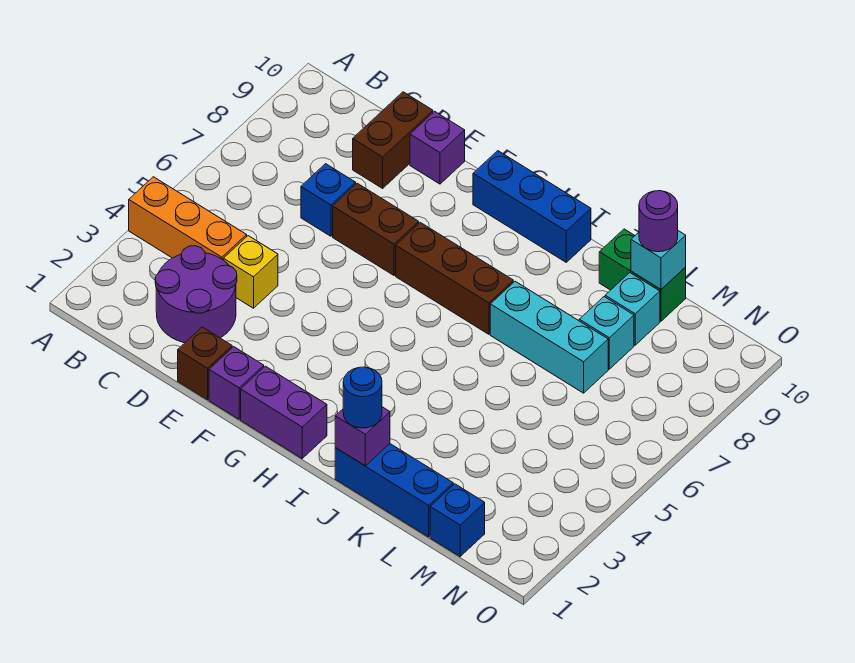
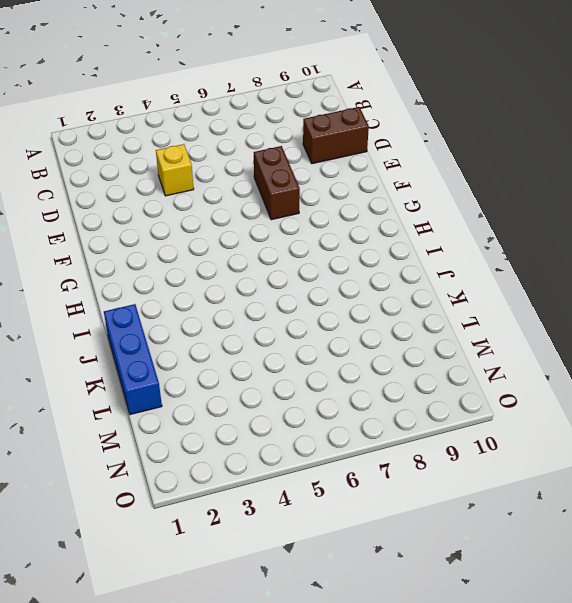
none -> orange 1x3 brick [129,177,247,260]
none -> purple 2x2 round brick [155,246,237,343]
none -> blue 1x1 brick [301,164,356,236]

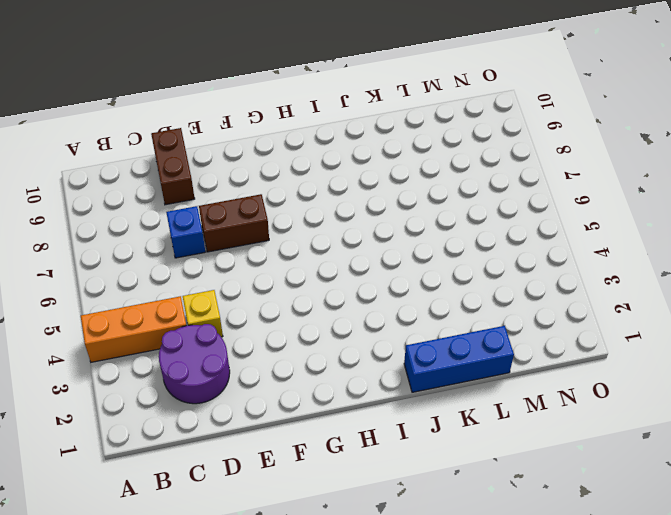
none -> brown 1x1 brick [178,327,232,400]
none -> purple 1x1 brick [410,111,465,184]
none -> purple 1x1 brick [209,347,264,419]

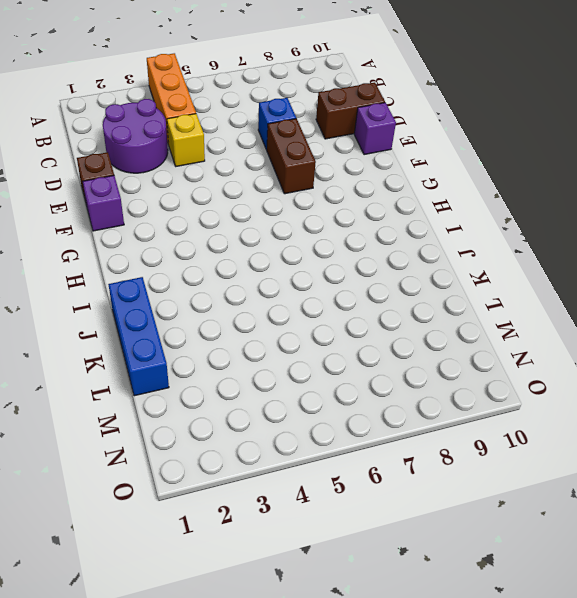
none -> purple 1x2 brick [241,366,327,458]
none -> brown 1x3 brick [396,222,513,334]
none -> blue 1x3 brick [473,151,591,262]

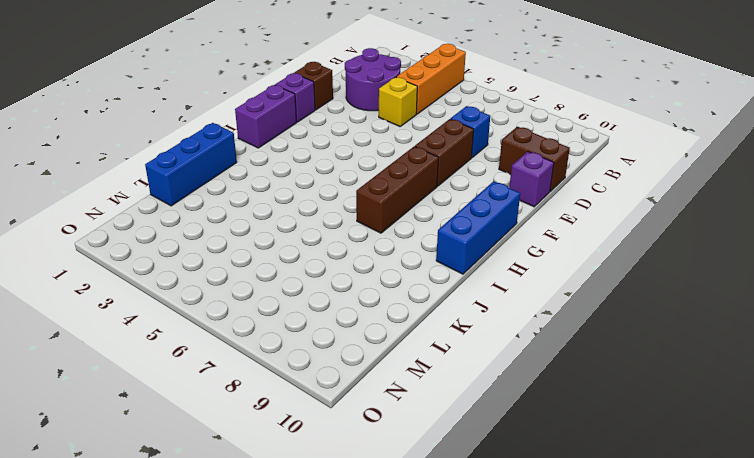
none -> cyan 1x3 brick [490,281,608,393]
none -> green 1x2 brick [599,229,686,321]
none -> cyan 1x1 brick [579,297,634,369]

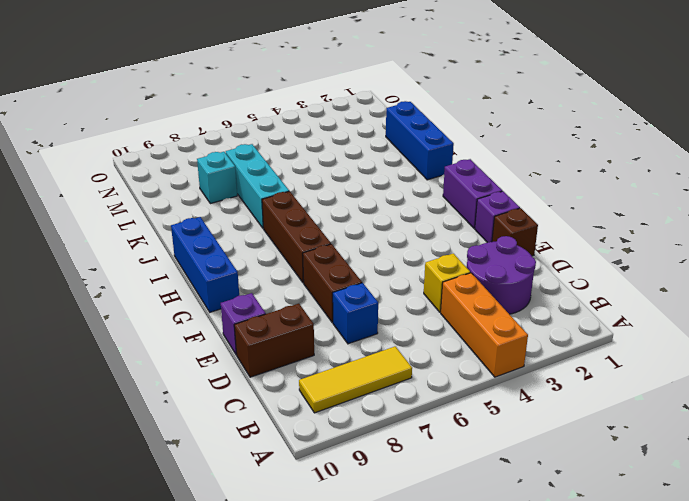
yellow 1x3 tile [299,346,412,413] -> none
none -> green 1x2 brick [599,229,686,321]
none -> cyan 1x1 brick [605,273,660,345]
none -> blue 1x1 brick [430,484,485,556]

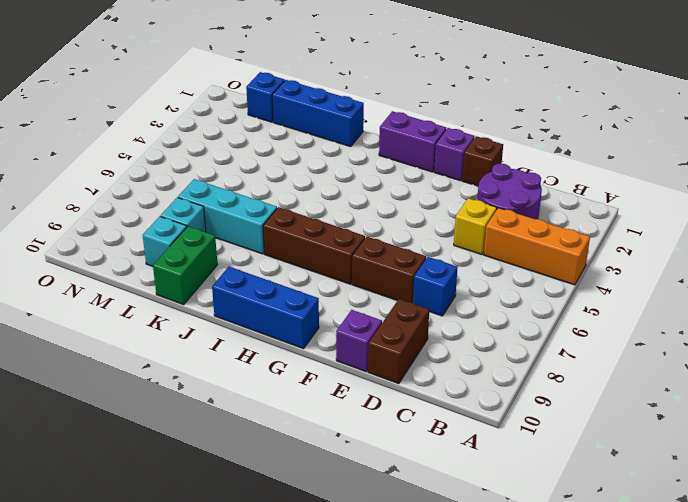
green 1x2 brick [153,226,218,305] -> green 1x2 brick turned to [599,229,686,321]
none -> purple 1x1 brick [335,407,390,466]
none -> cyan 1x1 brick [631,231,686,289]
none -> blue 1x1 round brick [343,367,382,428]

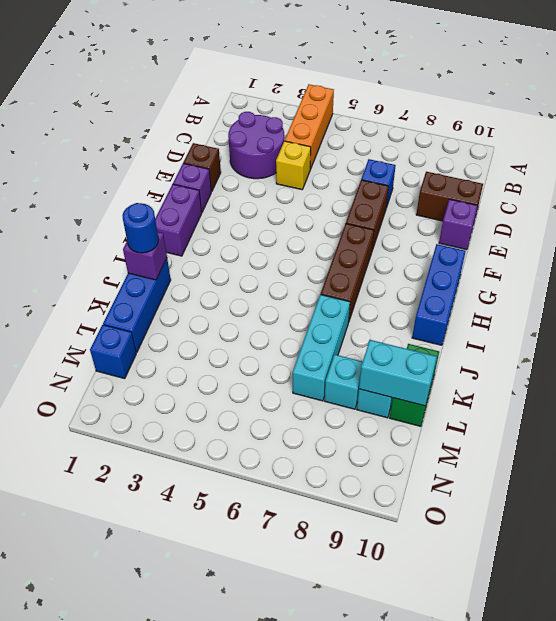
cyan 1x2 brick [359,340,437,406] -> cyan 1x1 brick [631,231,686,289]
none -> purple 1x1 round brick [639,191,678,252]

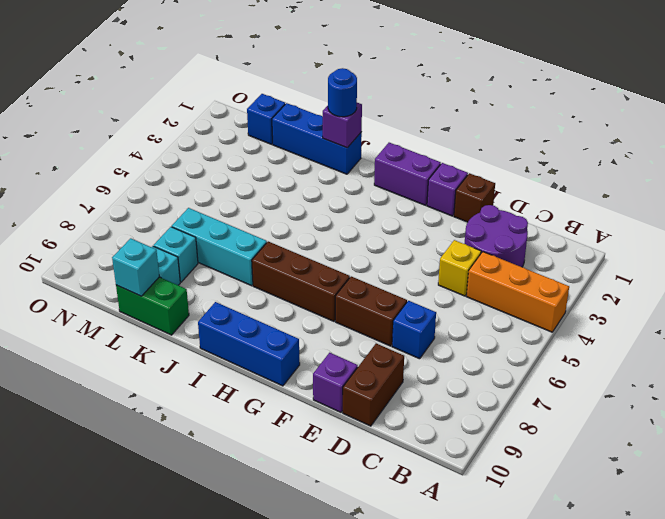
none -> purple 1x1 round brick [639,191,678,252]

